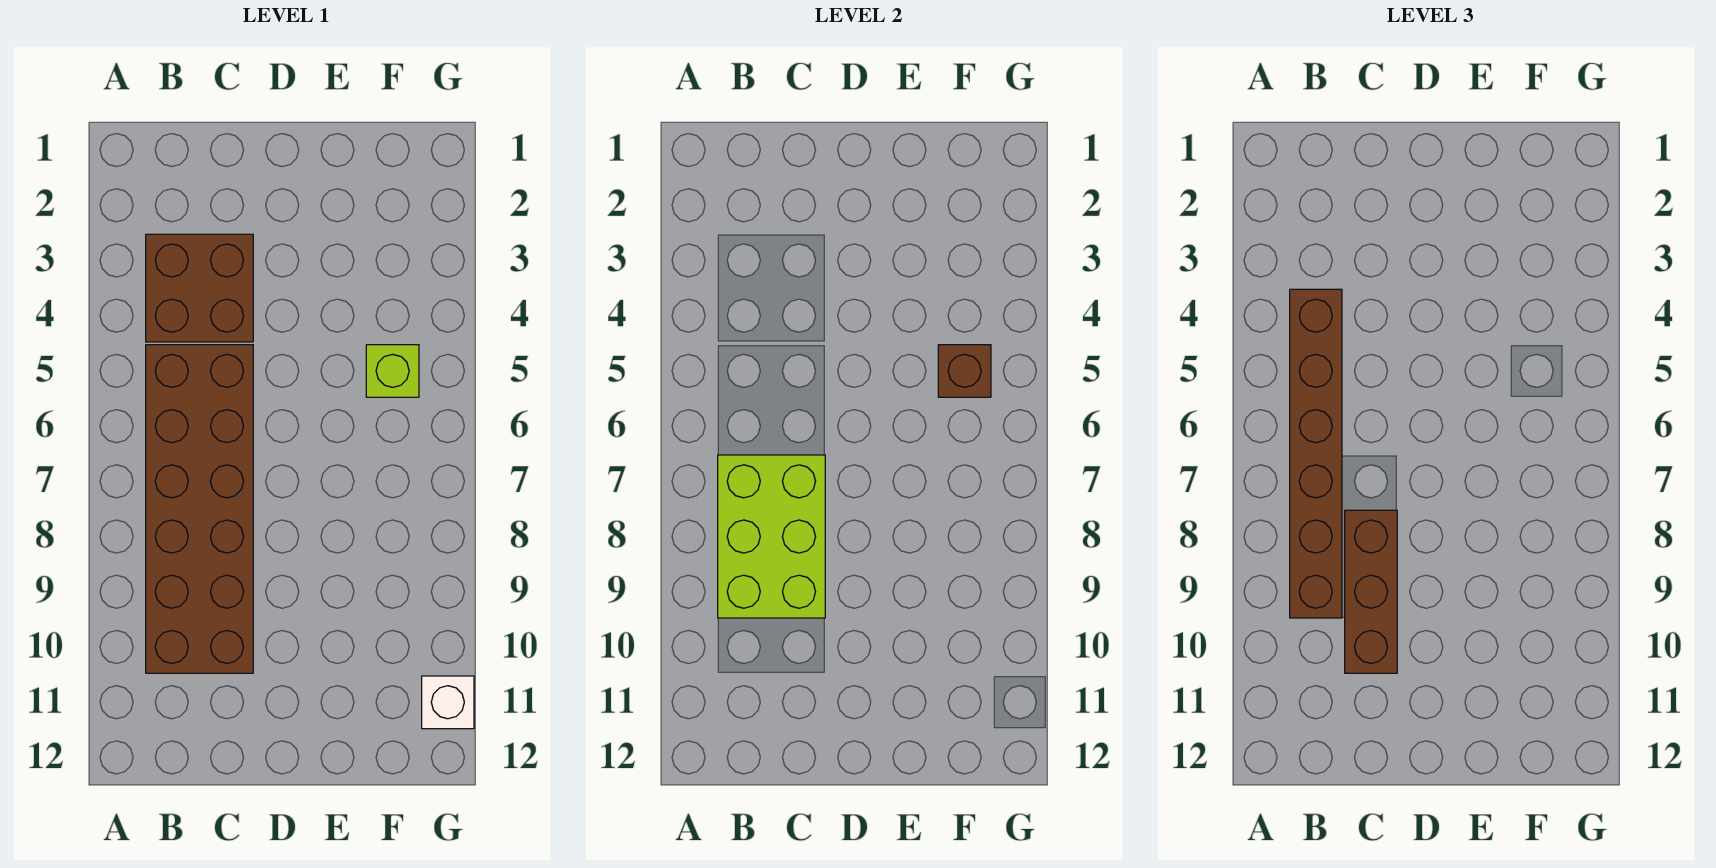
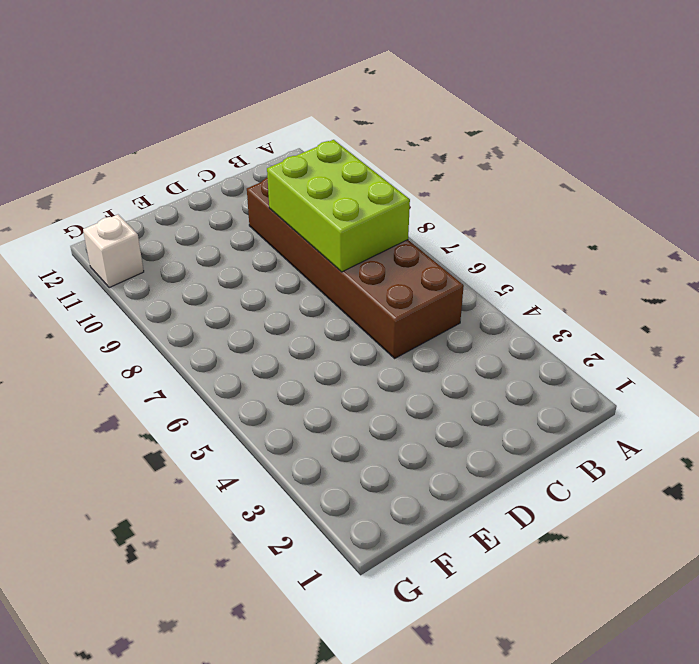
none -> brown 2x2 brick [146,234,253,342]
none -> lime 1x1 brick [366,345,419,397]

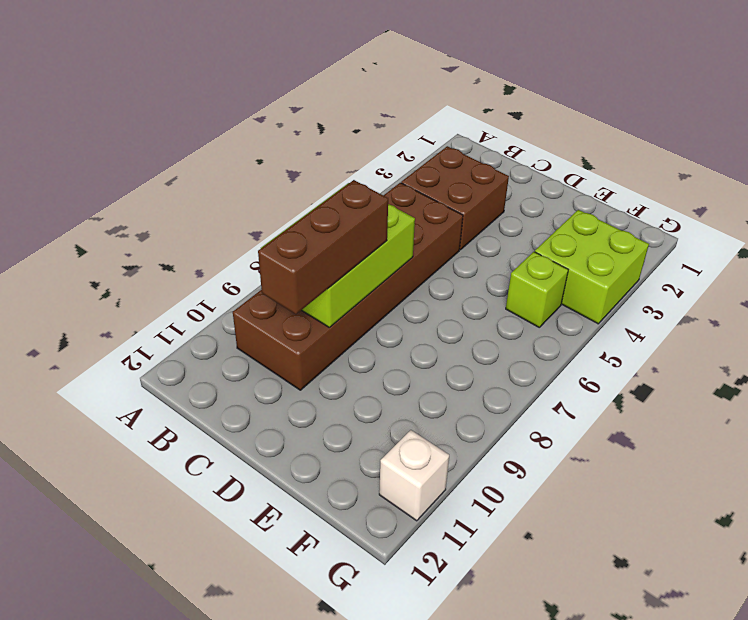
lime 2x2 brick [535,210,649,324] -> none
none -> brown 1x1 brick [938,345,991,397]
none -> brown 1x6 brick [1290,289,1342,618]

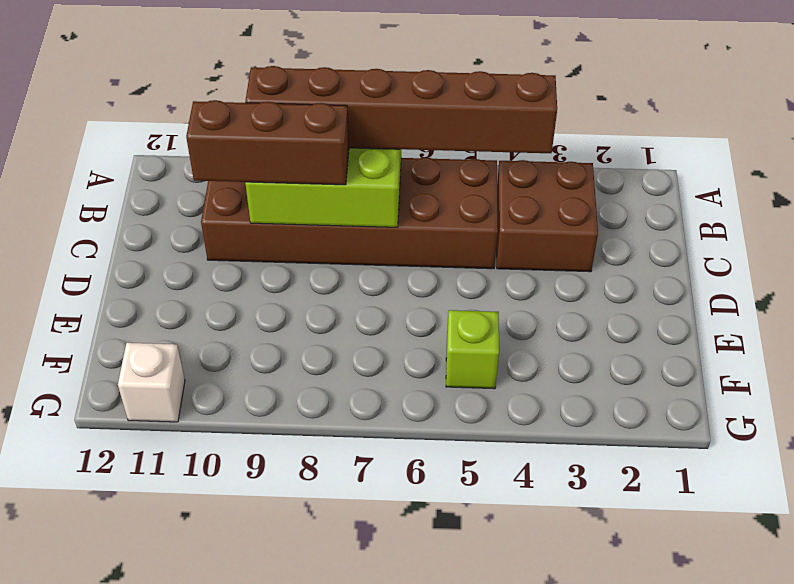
none -> brown 1x1 brick [938,345,991,397]

